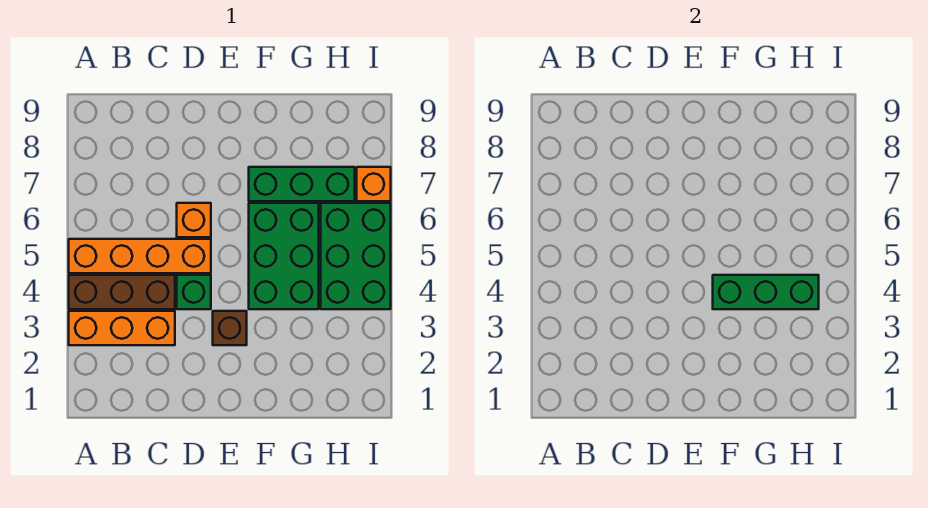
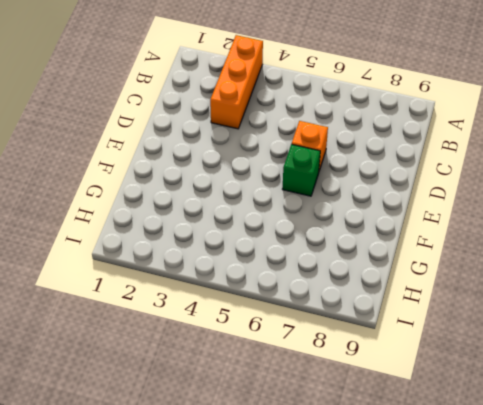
green 1x1 brick [283,144,320,196] -> green 1x1 brick moved to [177,275,211,309]
none -> brown 1x3 brick [69,275,175,309]
none -> orange 1x4 brick [69,239,211,273]

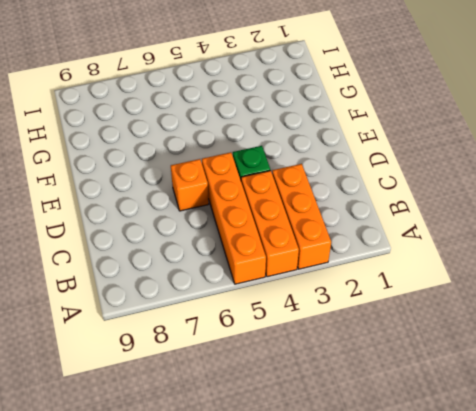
orange 1x3 brick [241,171,299,277] -> brown 1x3 brick [69,275,175,309]
none -> brown 1x1 brick [213,311,247,345]
none -> green 2x3 brick [249,203,319,309]

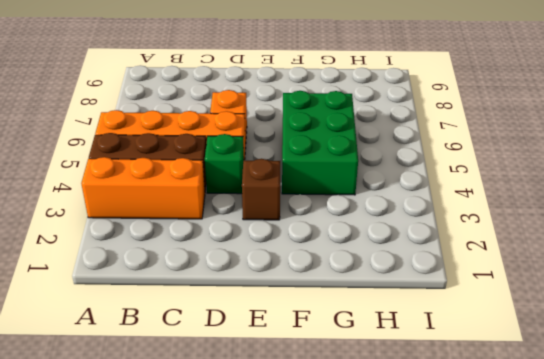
none -> green 1x3 brick [249,167,355,201]
none -> green 2x3 brick [321,203,391,309]

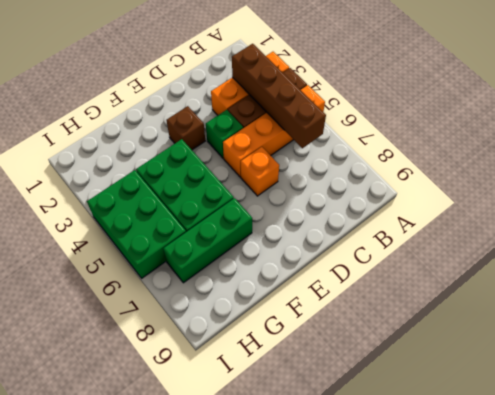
brown 1x4 brick [232,44,326,148] -> none
none -> orange 1x1 brick [357,167,391,201]
none -> green 1x3 brick [713,275,819,309]

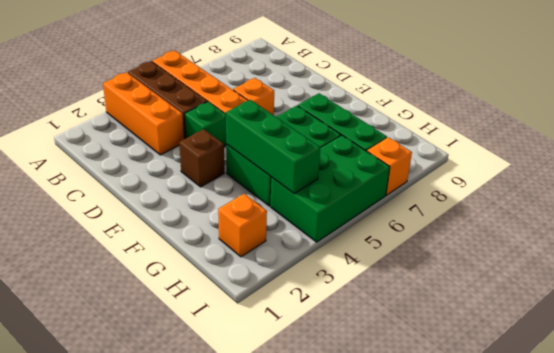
orange 1x1 brick [218,194,267,257] -> none

